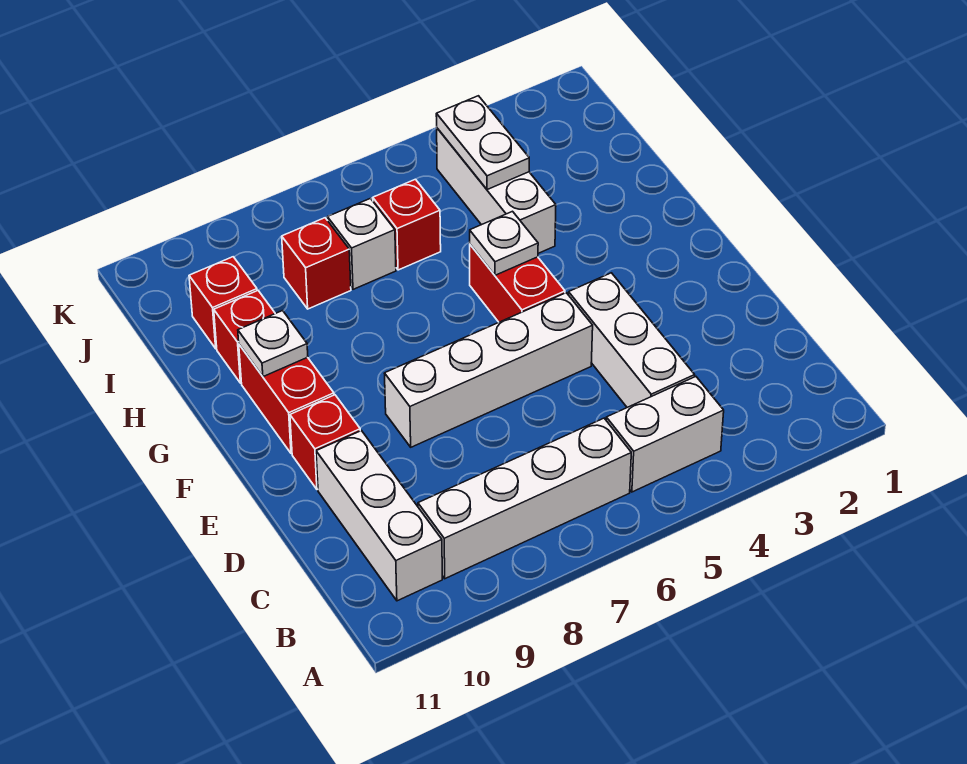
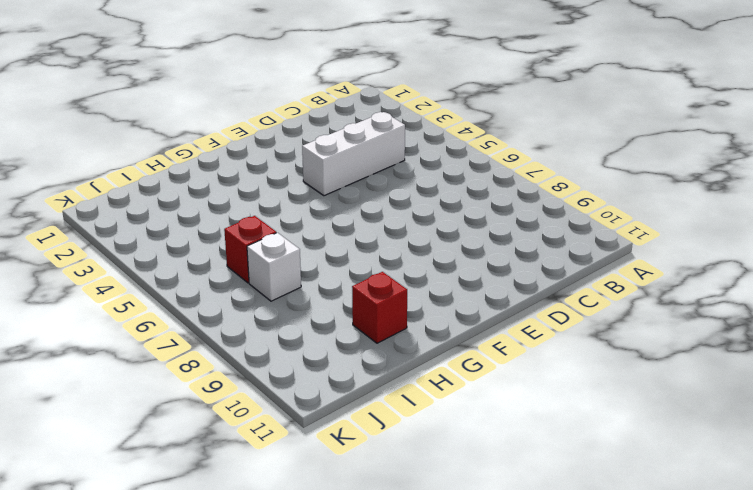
none -> white 1x2 brick [606,377,724,492]
none -> white 1x4 brick [418,418,631,579]
none -> white 1x3 brick [316,431,442,601]

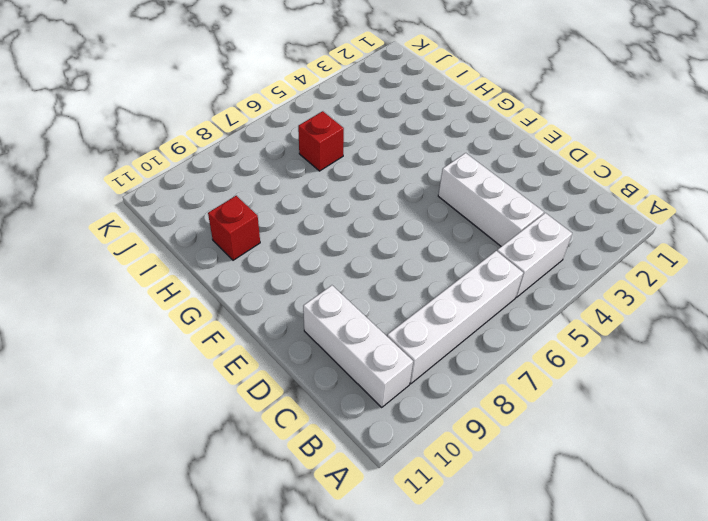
none -> white 1x4 brick [384,293,593,447]
none -> red 1x1 brick [290,395,360,490]
none -> red 1x2 brick [470,245,565,322]

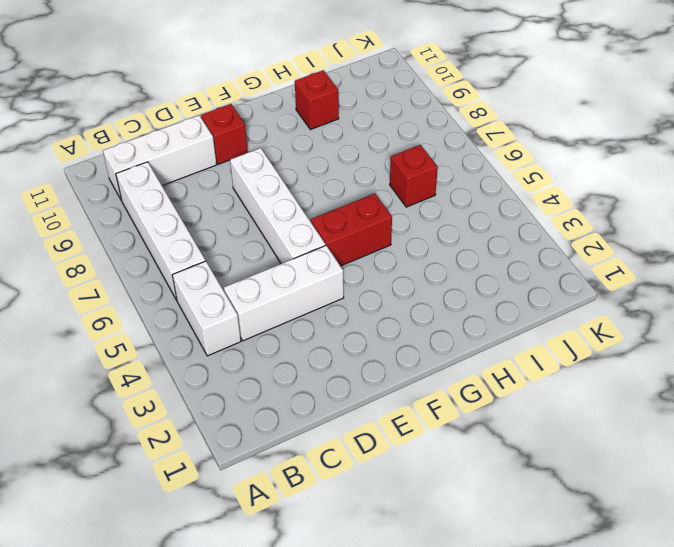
none -> red 1x2 brick [239,345,334,454]
none -> white 1x3 brick [437,128,556,253]
none -> white 1x1 brick [327,198,396,289]

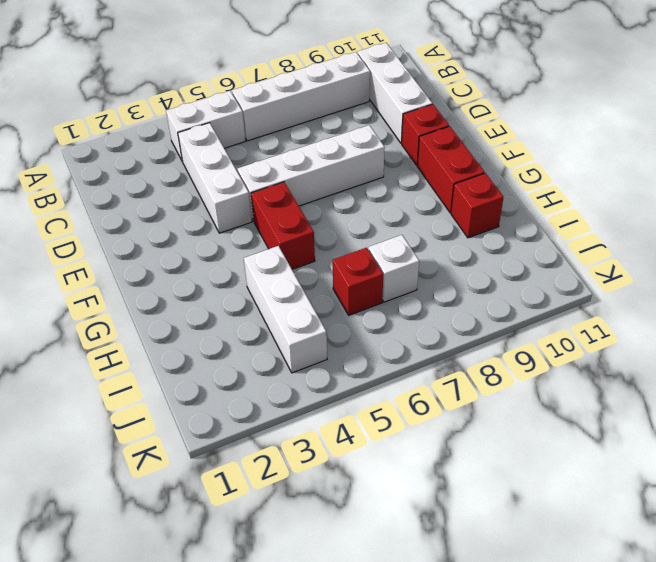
none -> red 1x1 brick [282,218,351,309]
none -> red 1x1 brick [189,257,257,349]
none -> white 1x1 plate [470,211,538,275]

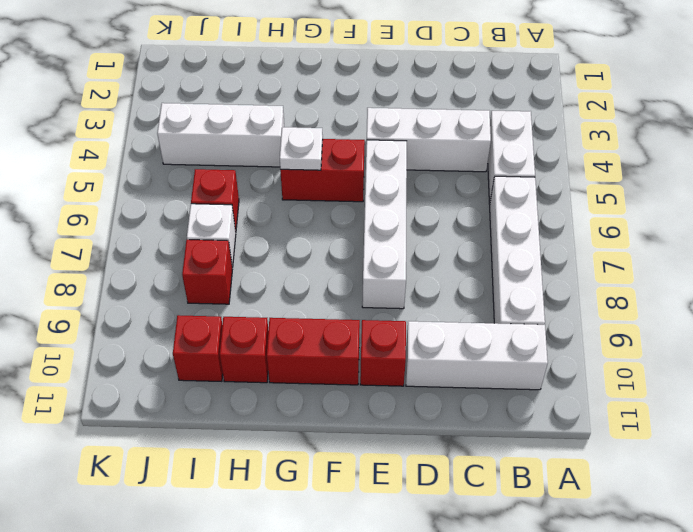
none -> white 1x1 plate [238,311,308,377]
none -> white 1x2 plate [436,96,529,190]

